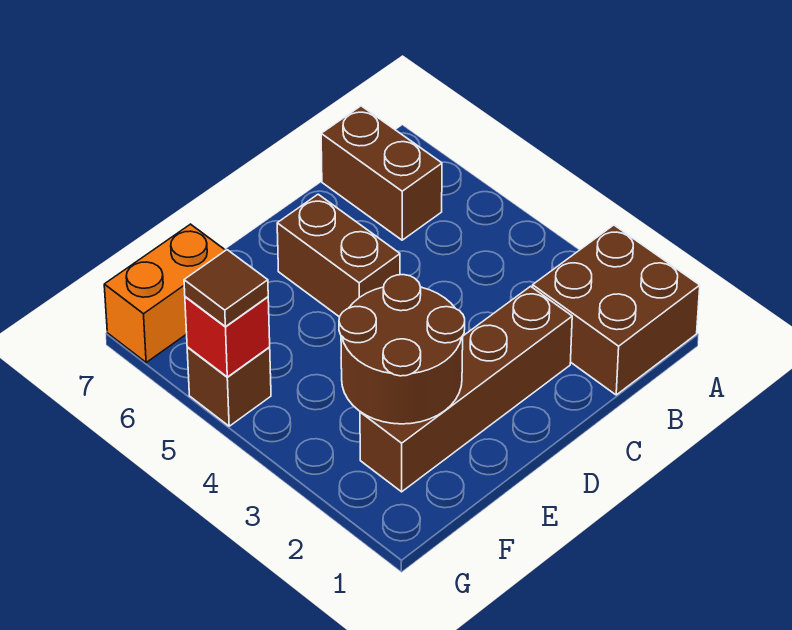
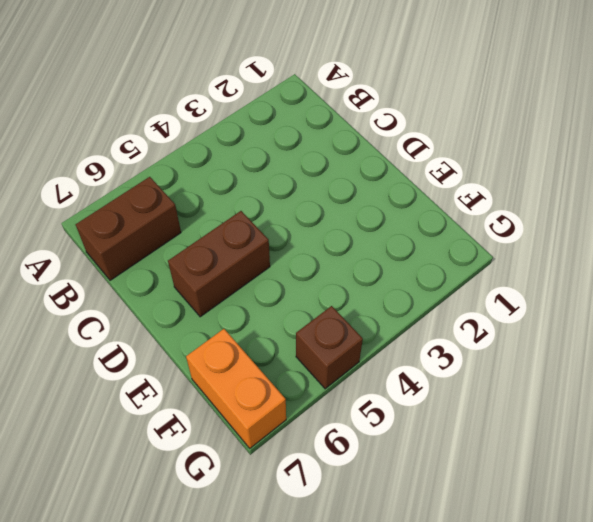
none -> brown 2x2 brick [533,225,700,395]
none -> brown 1x4 brick [360,286,572,492]

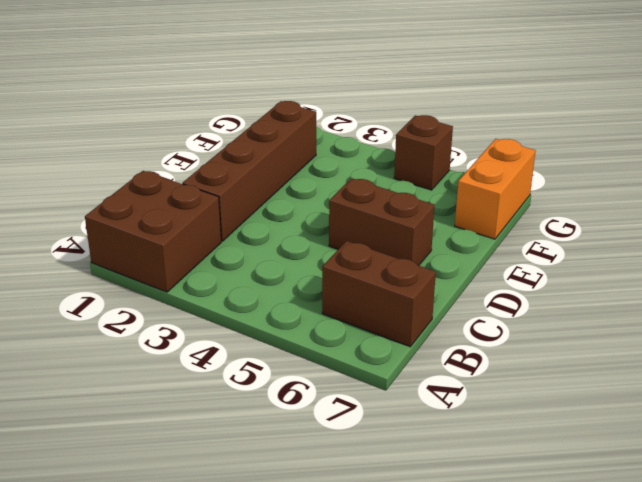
none -> brown 2x2 round brick [339,275,465,424]
none -> red 1x1 brick [185,297,270,377]

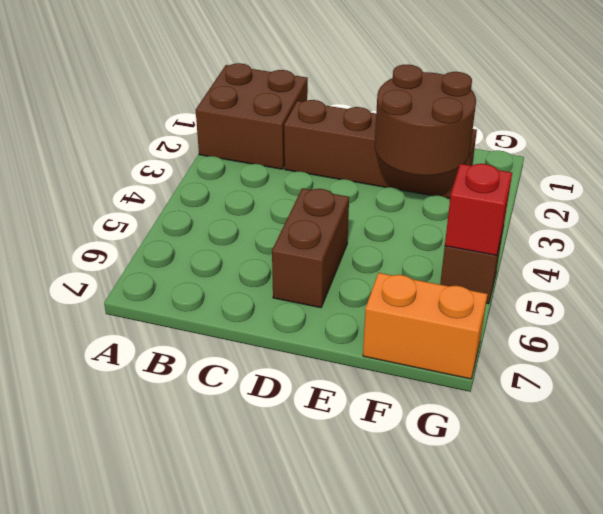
none -> brown 1x2 brick [321,106,442,240]
none -> brown 1x1 tile [184,250,268,327]

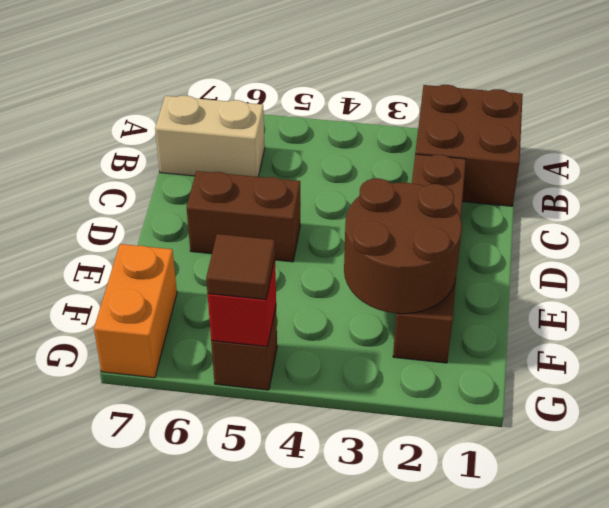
tan 1x2 brick [155,96,265,177] -> brown 1x2 brick [321,106,442,240]

